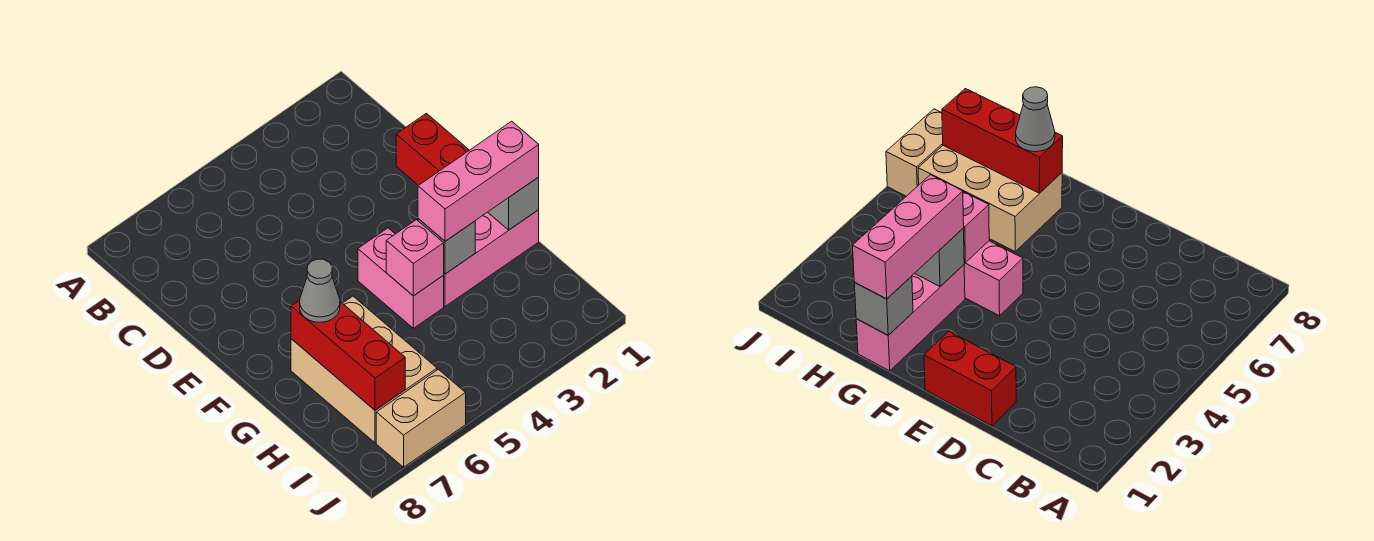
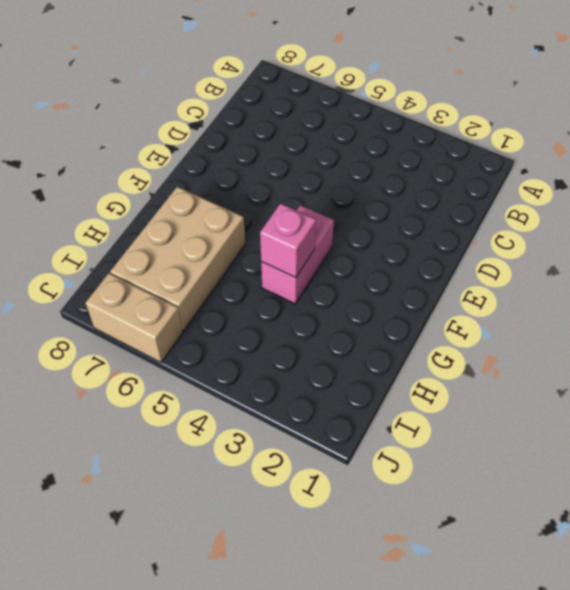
none -> red 1x2 brick [396,113,469,186]
none -> pink 1x3 brick [443,210,539,306]

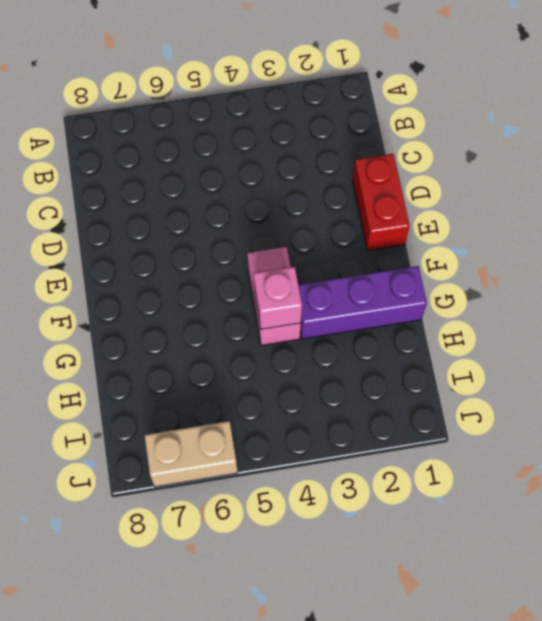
purple 1x3 brick [298,266,427,339] -> pink 1x3 brick [443,210,539,306]
none -> tan 2x3 brick [291,296,437,443]
none -> grey 1x1 brick [488,177,539,230]

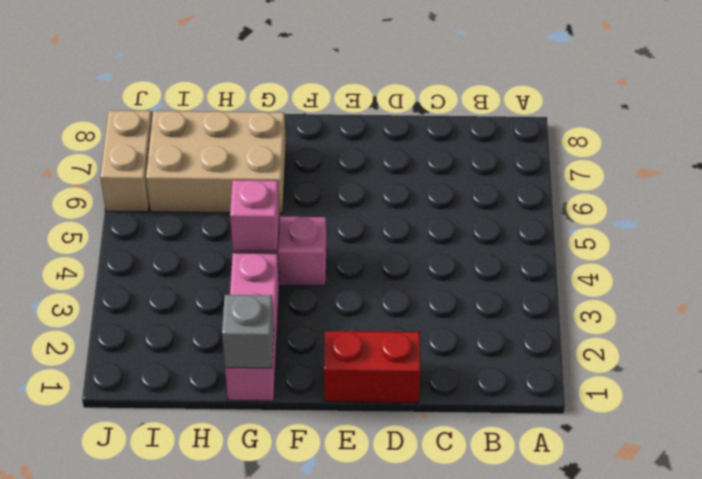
none -> grey 1x1 brick [418,219,475,274]
none -> red 1x3 brick [291,300,405,410]

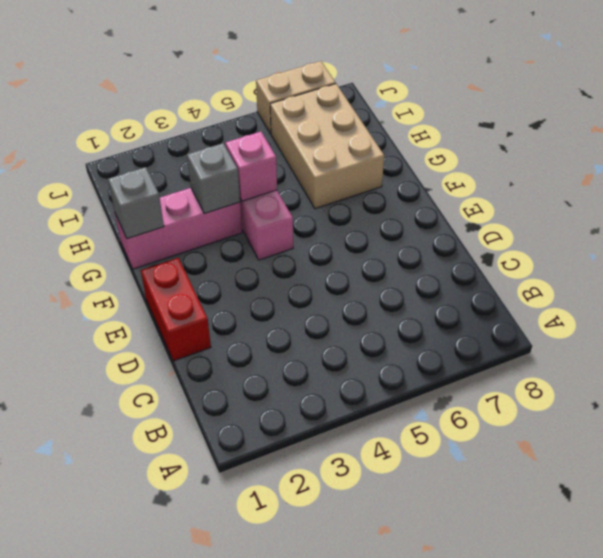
none -> red 1x3 brick [291,300,405,410]
none -> pink 1x3 brick [418,121,539,241]

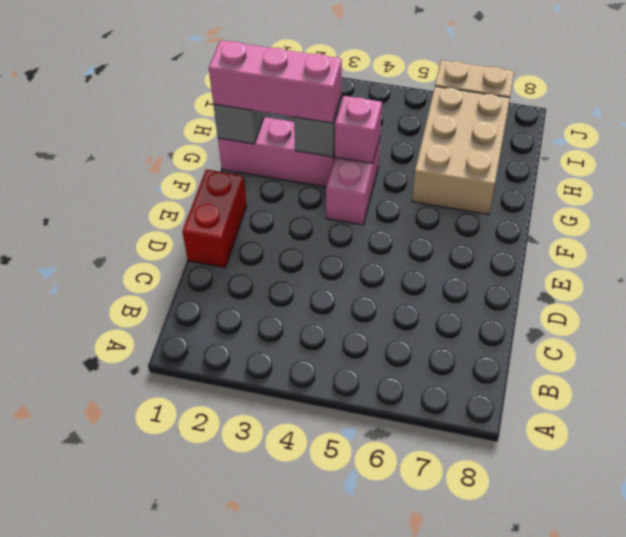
none -> red 1x3 brick [291,300,405,410]
none -> grey 1x1 cone [300,259,340,322]

